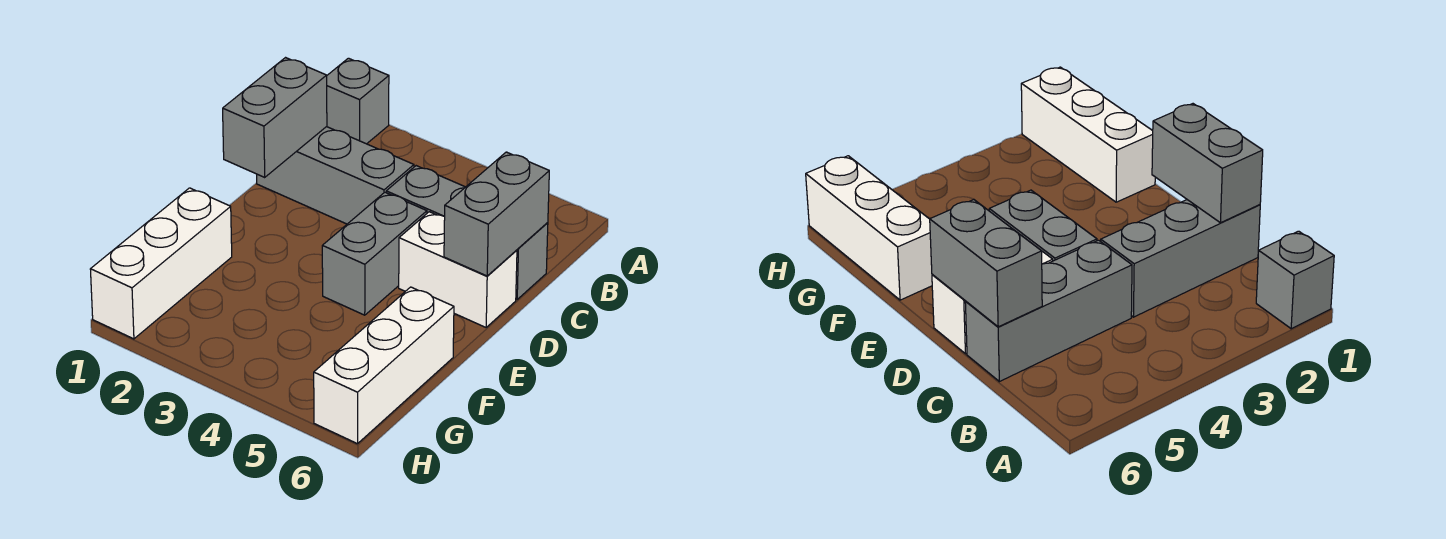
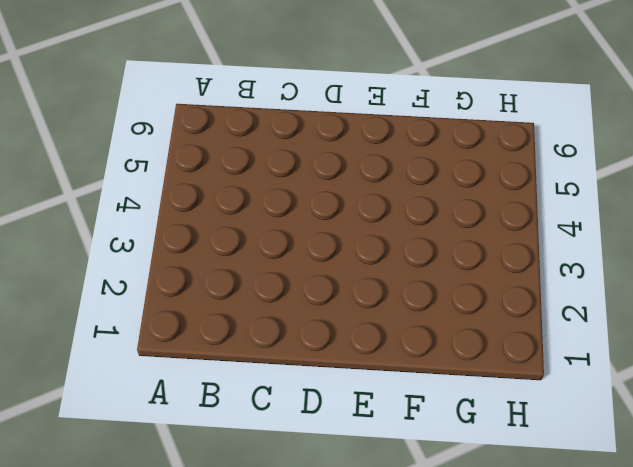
none -> grey 1x1 brick [327,58,389,144]
none -> grey 1x3 brick [257,127,414,224]

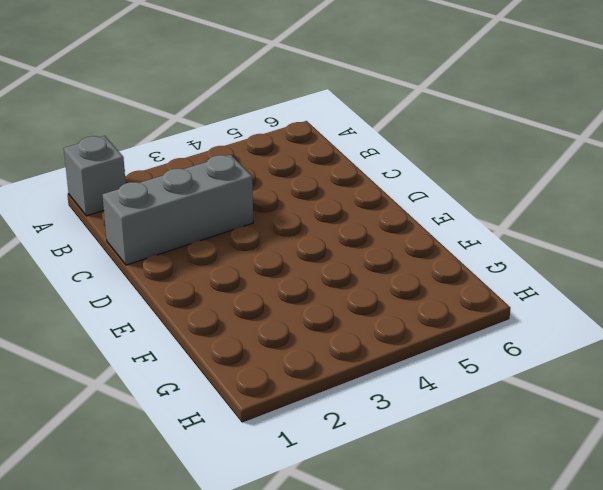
none -> grey 1x3 brick [386,166,548,299]
none -> grey 1x2 brick [322,192,427,315]

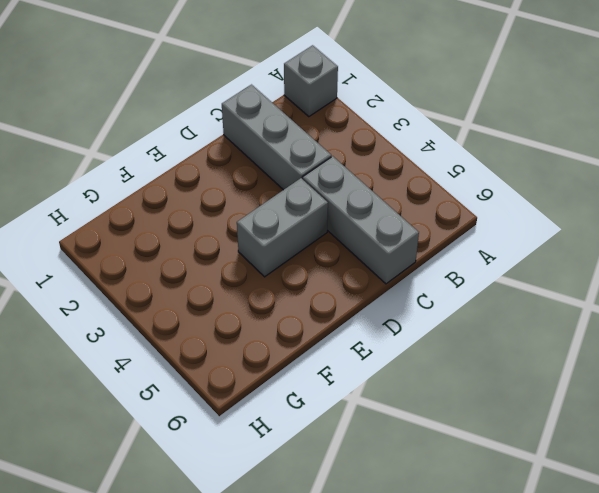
none -> white 1x2 brick [399,212,517,327]
none -> white 1x3 brick [90,188,232,339]

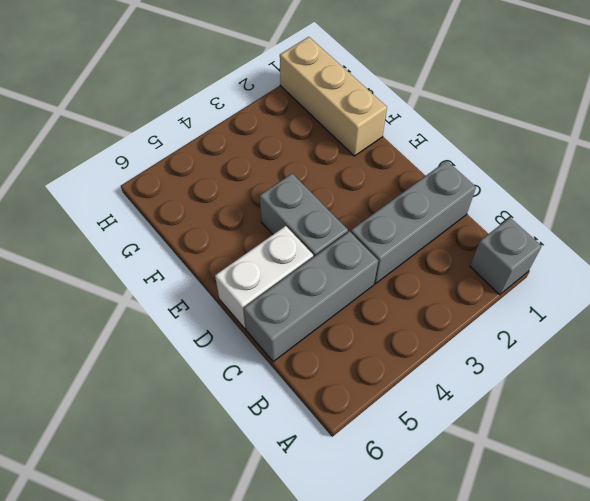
tan 1x3 brick [280,37,387,156] -> white 1x3 brick [90,188,232,339]
none -> white 1x3 brick [314,287,454,444]
none -> grey 1x2 brick [223,58,327,177]

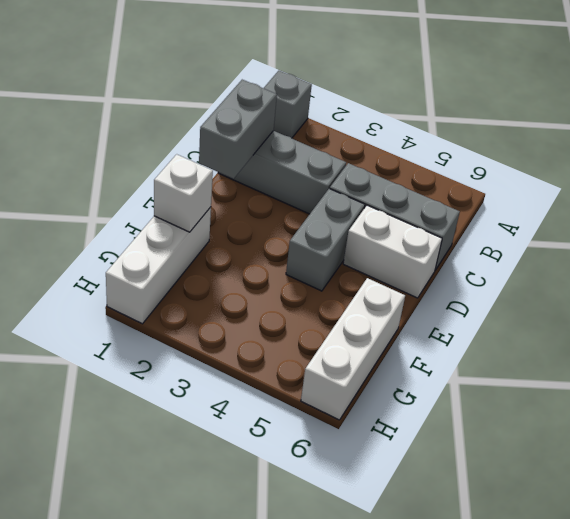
white 1x1 brick [154,154,213,232] -> none
none -> grey 1x2 brick [444,152,549,276]

